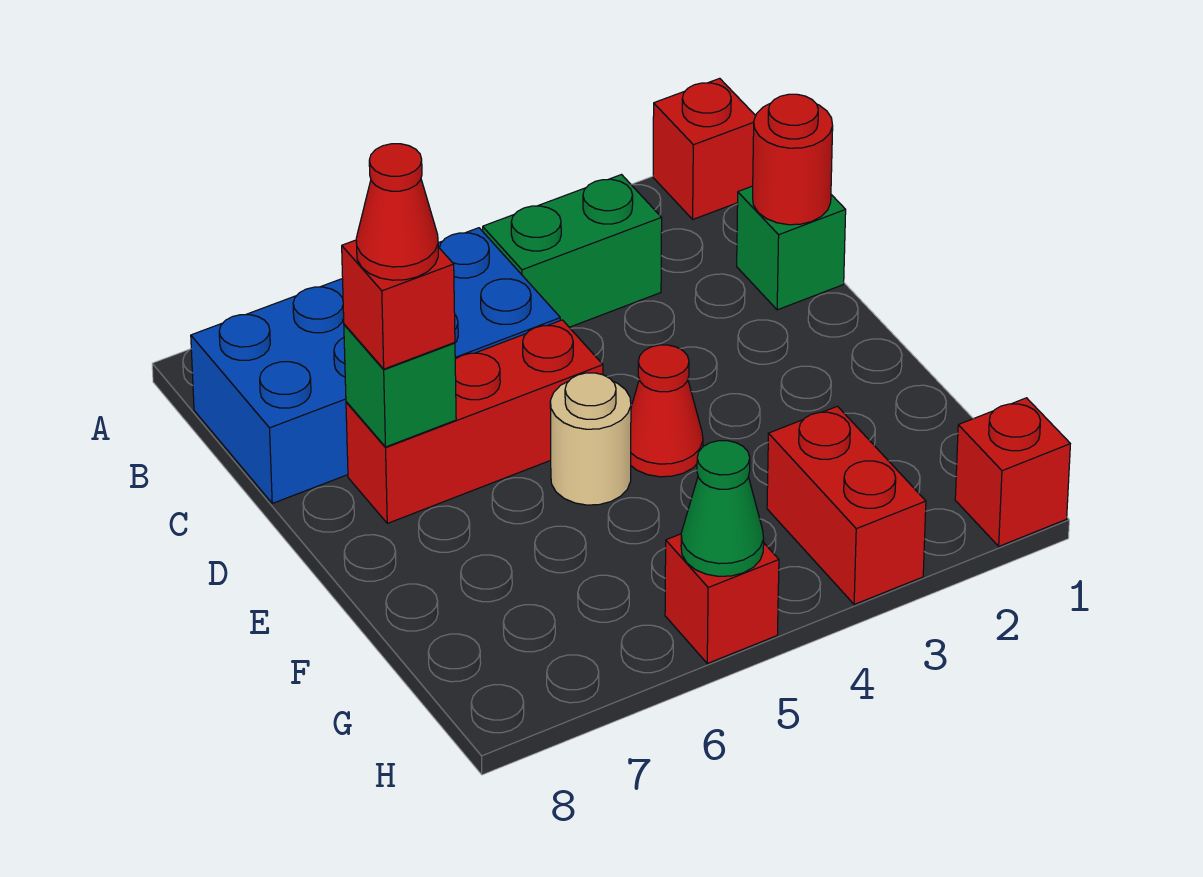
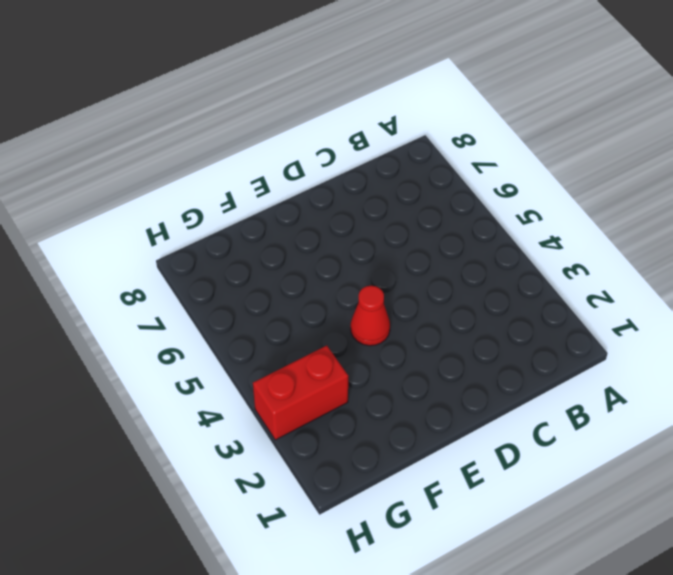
none -> red 1x1 brick [653,78,756,219]
none -> green 1x2 brick [483,175,662,327]
none -> blue 2x4 brick [191,228,560,503]

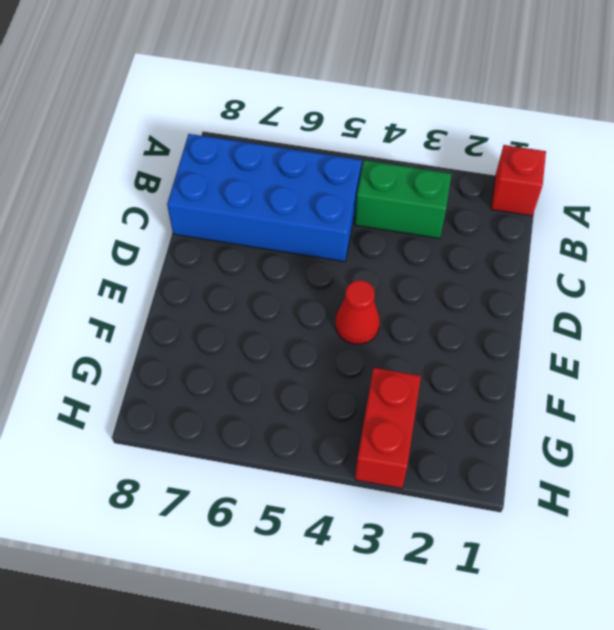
none -> green 1x1 brick [737,186,846,310]
none -> red 1x3 brick [346,320,603,523]
none -> tan 1x1 round brick [550,373,631,505]

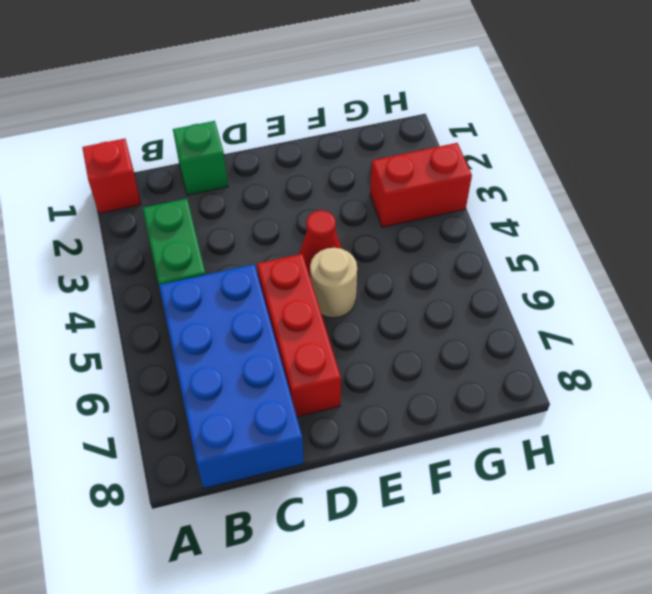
none -> red 1x1 brick [955,398,1070,546]
none -> red 1x1 brick [665,534,779,663]
none -> red 1x1 round brick [753,94,833,225]

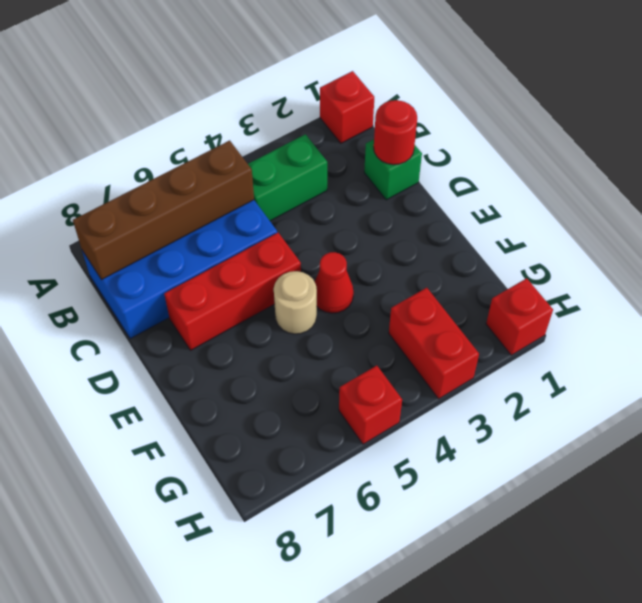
brown 1x4 brick [73,140,254,280] -> none
none -> green 1x1 brick [344,324,456,447]
none -> green 1x1 cone [681,441,764,576]
none -> red 1x1 brick [342,240,455,369]

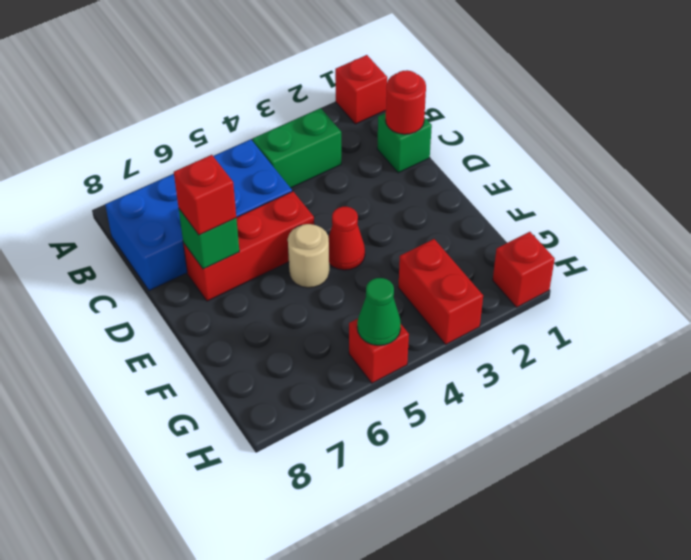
none -> red 1x1 cone [356,144,438,280]

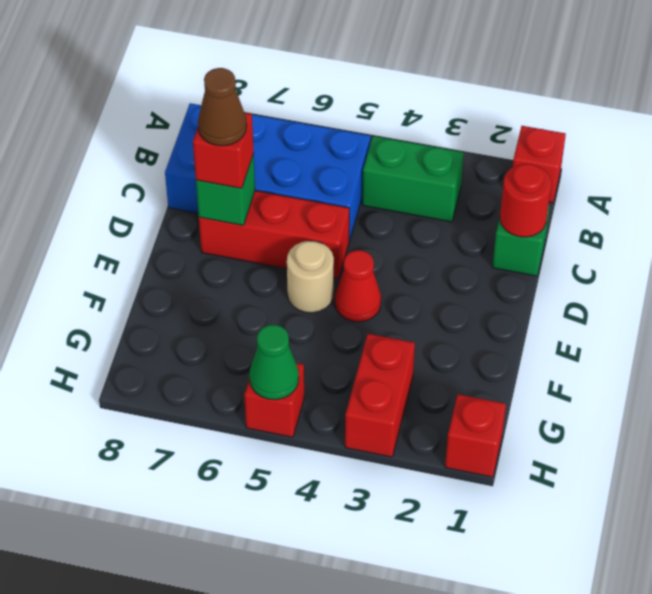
brown 1x1 cone [198,68,247,146] -> red 1x1 cone [356,144,438,280]

